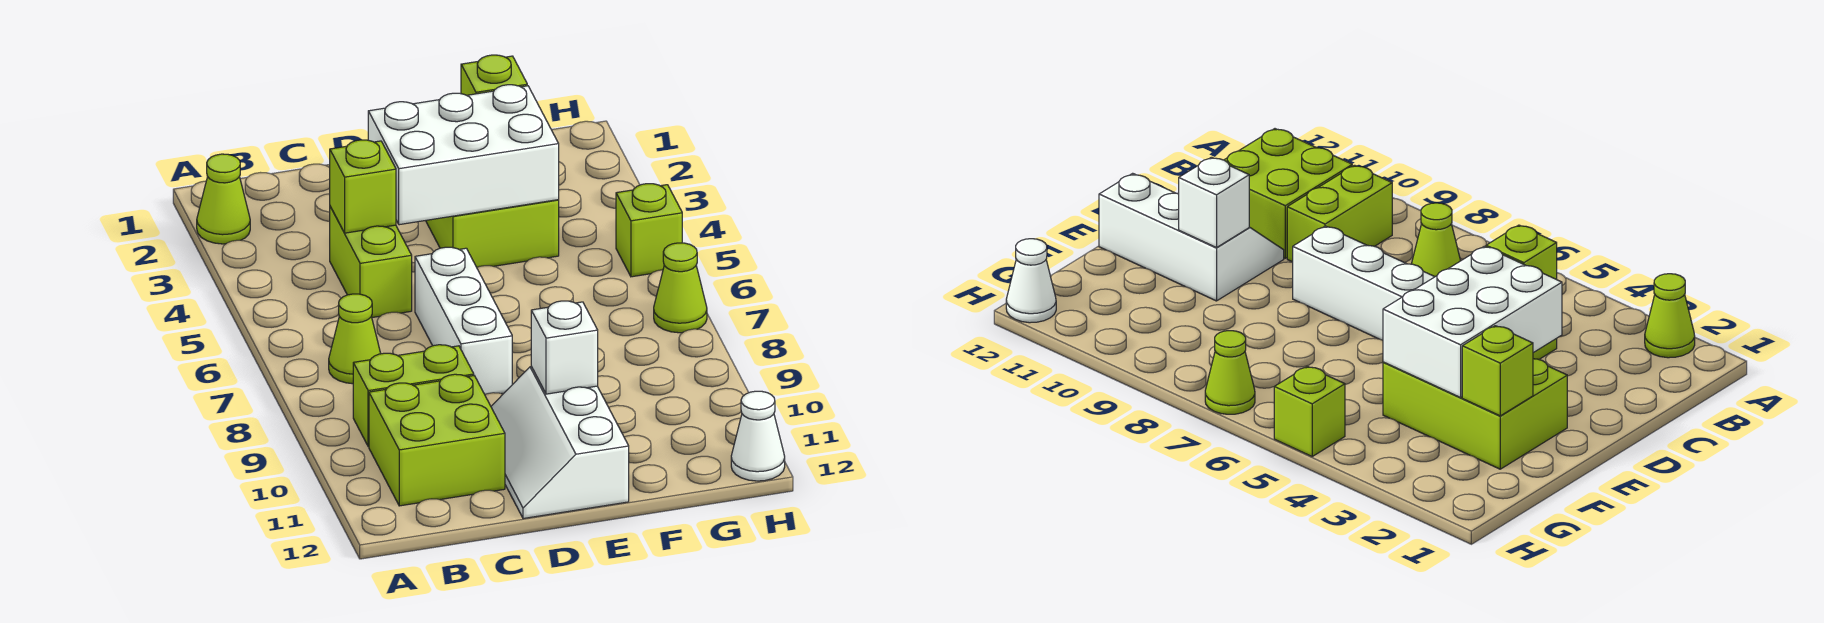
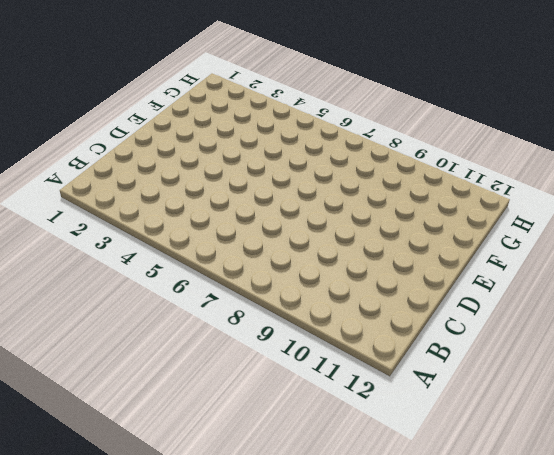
none -> lime 1x1 cone [197,154,250,244]
none -> lime 1x1 cone [329,294,381,384]
none -> lime 1x2 brick [353,345,474,447]

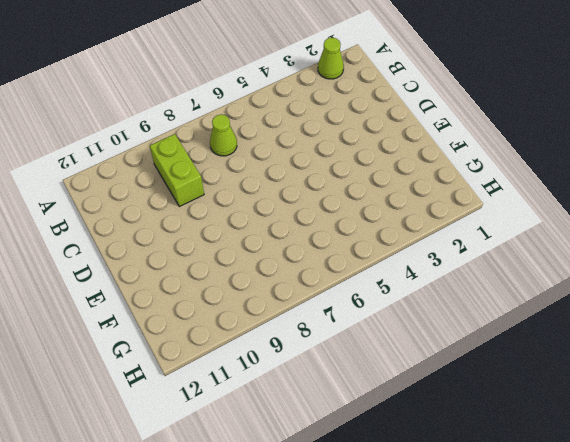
none -> lime 2x2 brick [369,374,505,506]
none -> lime 1x2 brick [330,207,412,317]
none -> white 1x3 brick [415,247,512,394]

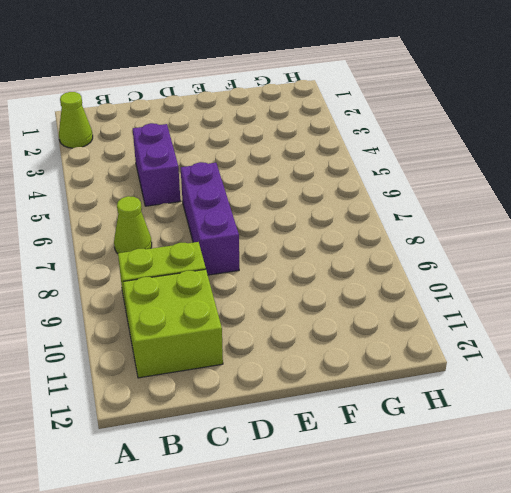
purple 1x2 brick [133,123,180,206] -> lime 1x2 brick [330,207,412,317]
purple 1x3 brick [181,162,239,275] -> white 1x3 brick [415,247,512,394]
none -> white 2x3 slope [491,367,629,519]
none -> lime 2x3 brick [426,200,559,267]
none -> lime 1x1 brick [616,184,682,277]

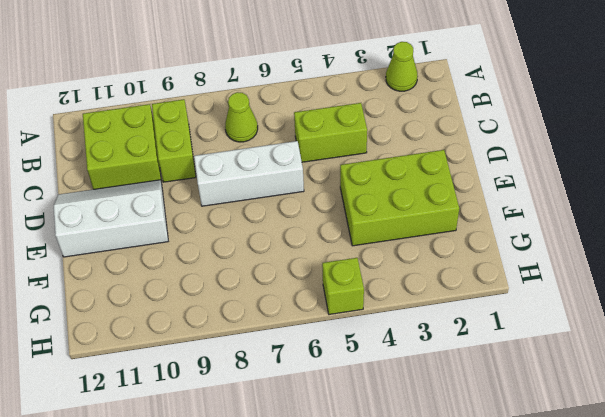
none -> lime 1x1 cone [654,243,707,333]
none -> white 1x1 cone [731,391,785,481]
none -> lime 1x1 brick [330,140,396,233]

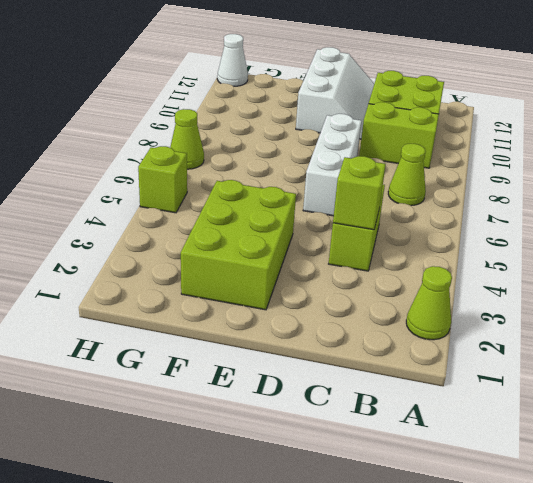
none -> white 2x3 brick [368,85,559,225]
none -> white 1x1 brick [531,301,598,394]
none -> lime 1x1 brick [461,55,527,95]

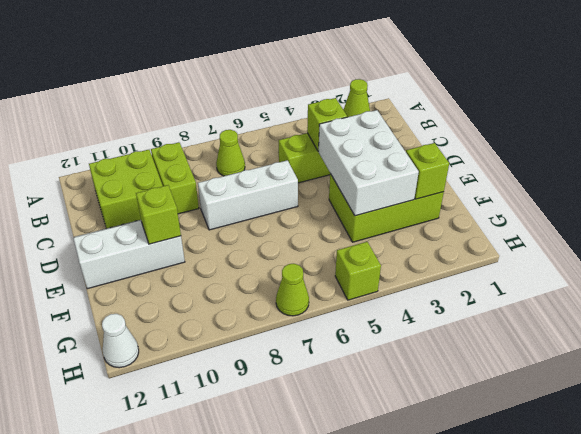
lime 1x1 brick [136,185,181,244] -> white 1x1 brick [531,301,598,394]

